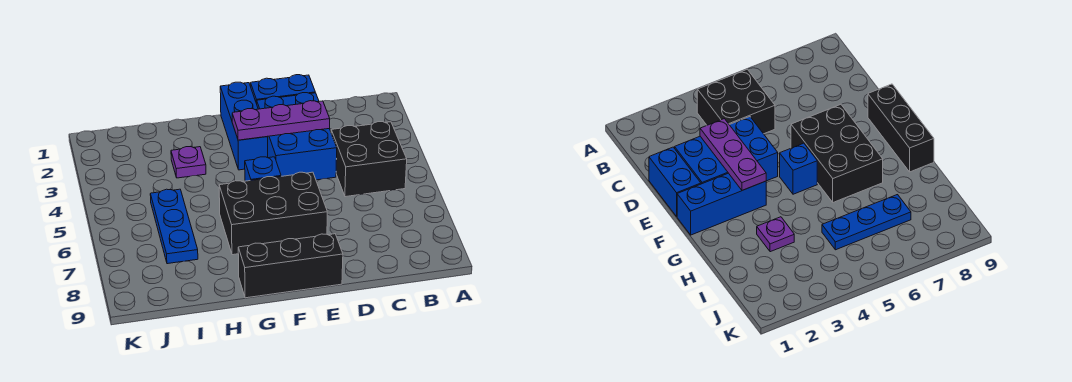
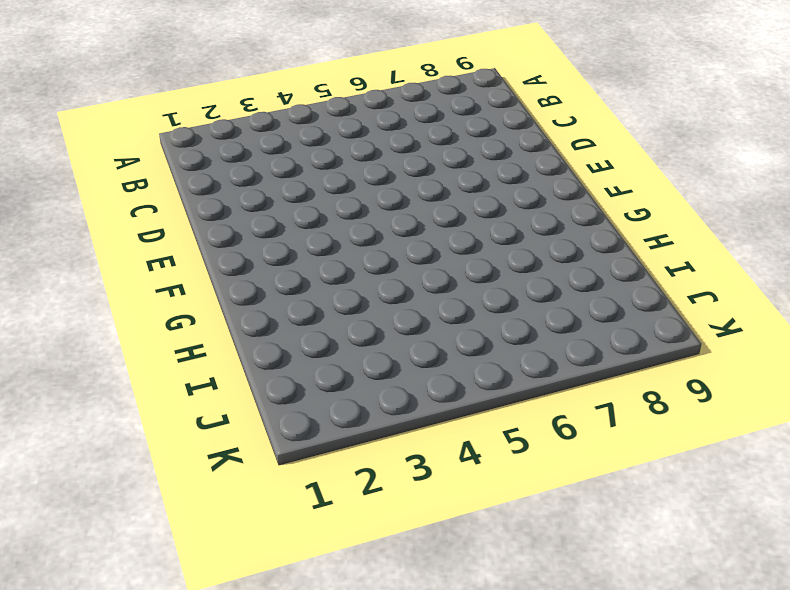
none -> black 2x2 brick [331,122,407,197]
none -> blue 1x2 brick [251,75,315,104]

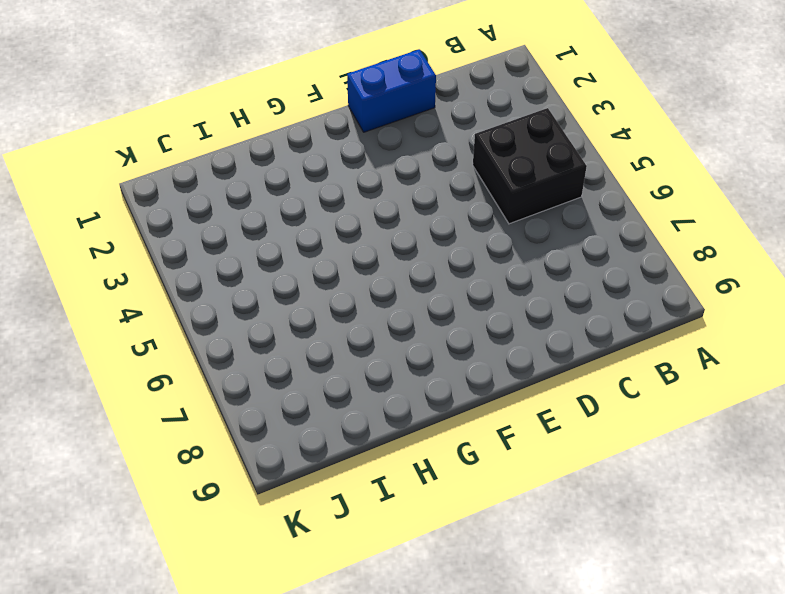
none -> blue 2x3 brick [257,93,337,180]
none -> black 2x3 brick [219,172,327,255]

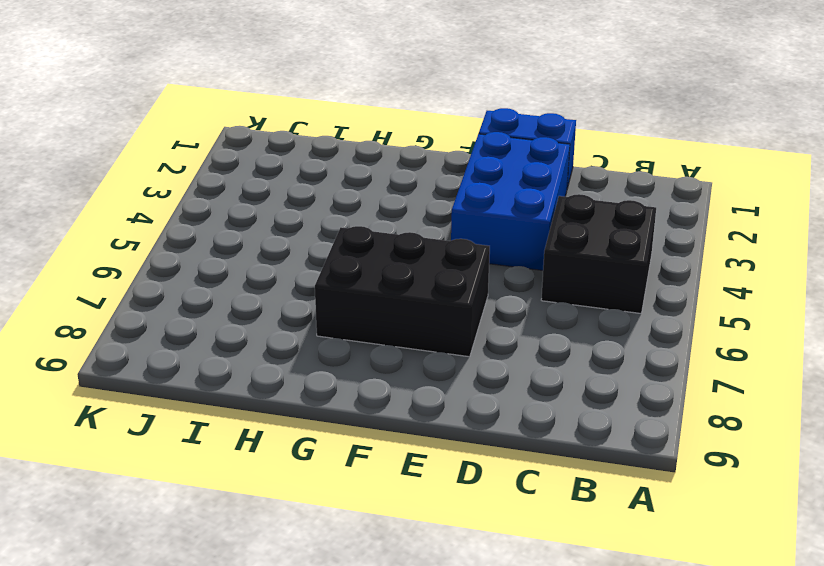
none -> black 1x3 brick [238,234,343,298]
none -> blue 1x3 brick [220,82,268,170]

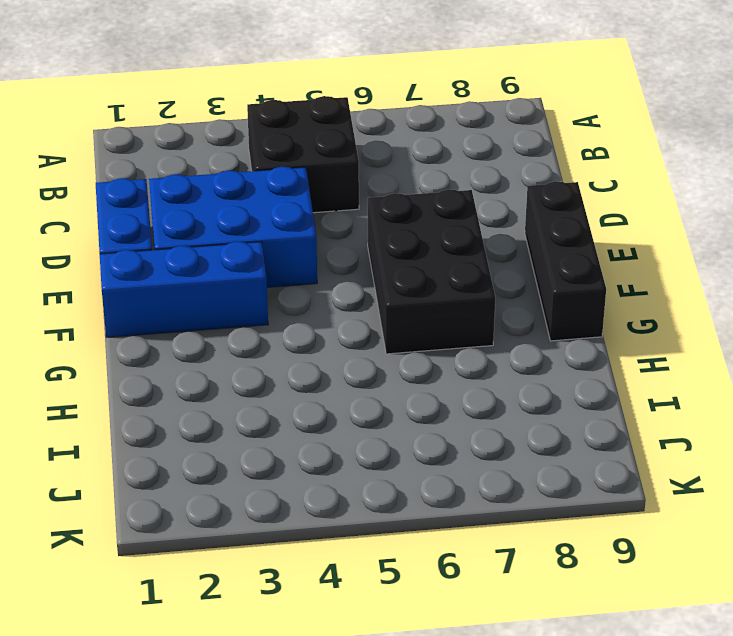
none -> blue 1x1 brick [245,157,281,181]
none -> purple 1x1 plate [171,147,206,178]

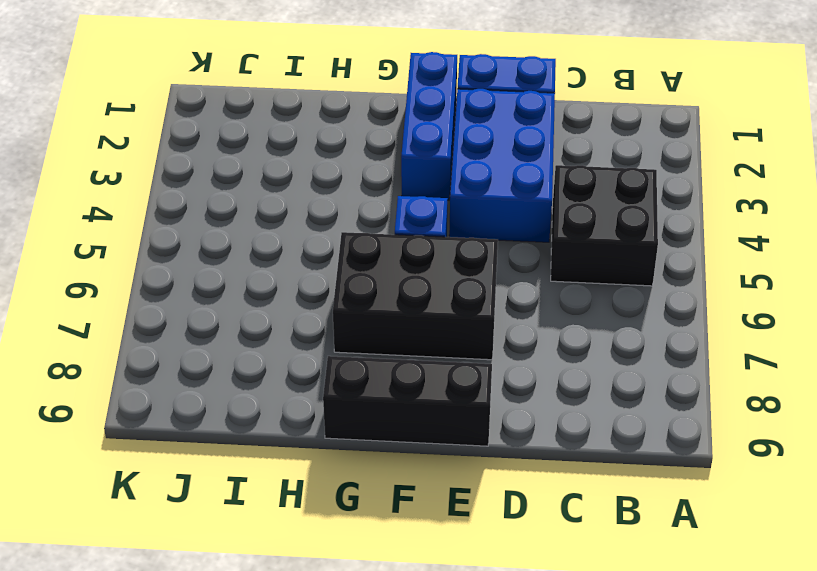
none -> purple 1x1 plate [171,147,206,178]
none -> blue 1x3 plate [150,189,198,264]

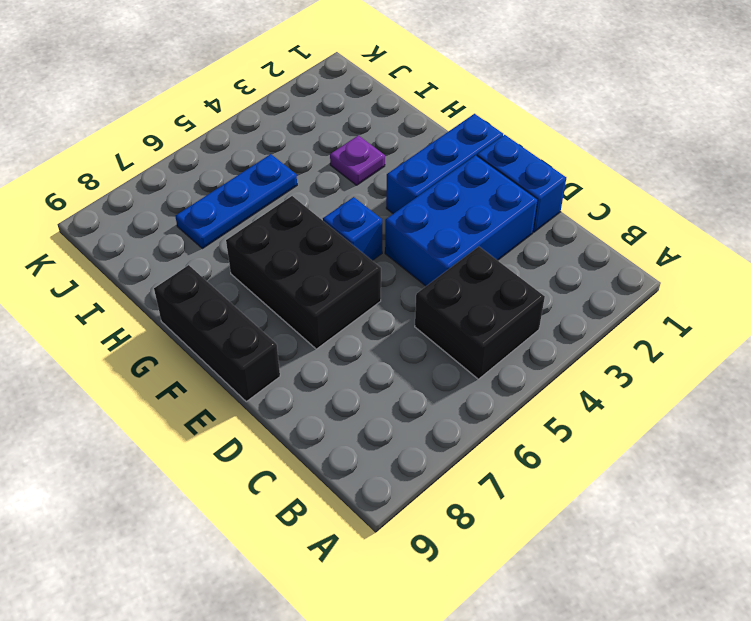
none -> purple 1x3 plate [232,101,330,140]

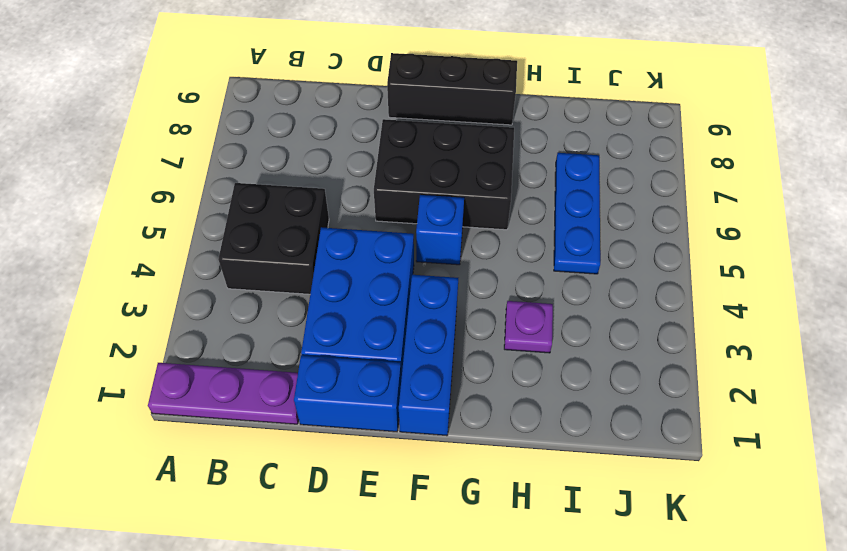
purple 1x3 plate [148,363,299,424] -> purple 1x3 plate moved to [232,101,330,140]

